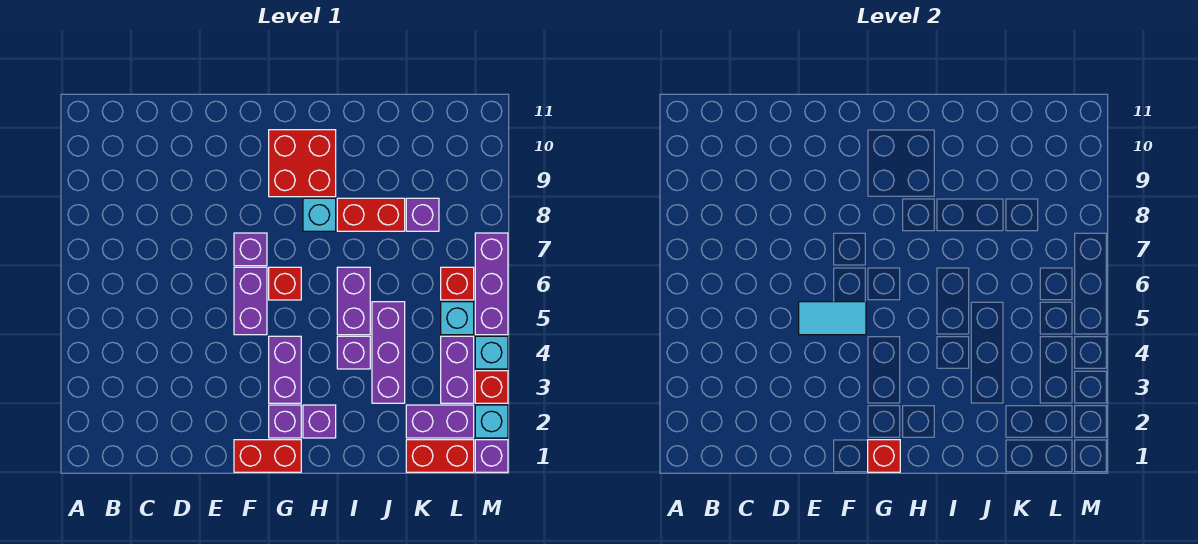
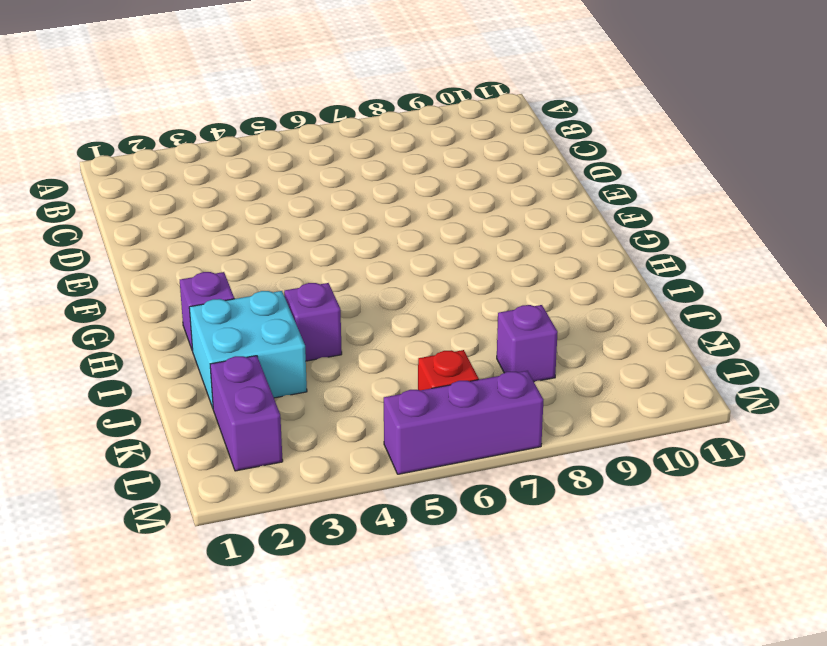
cyan 2x2 brick [189,291,307,408] -> purple 1x3 brick [372,302,405,403]
none -> red 1x2 brick [234,440,301,472]
none -> purple 1x2 brick [234,267,267,335]
none -> purple 1x1 brick [234,233,267,266]

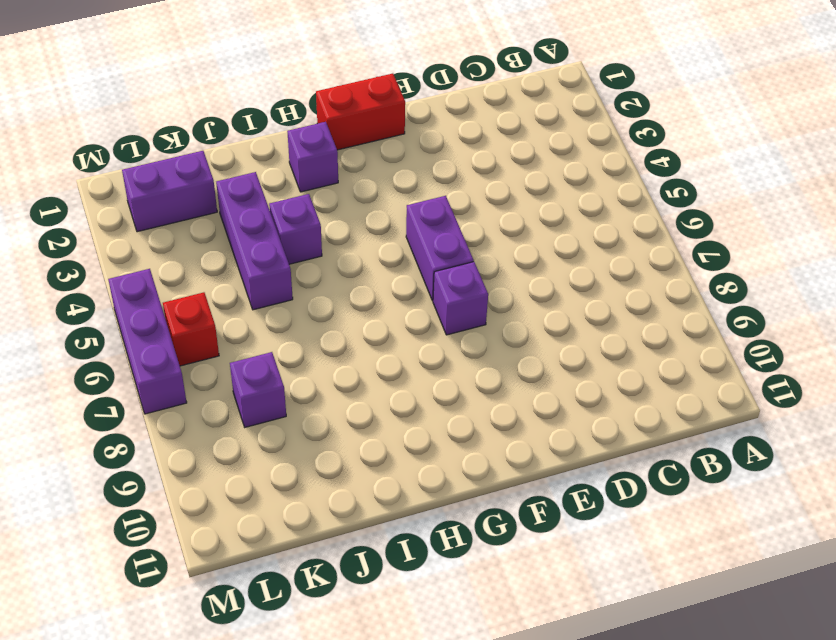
none -> purple 1x1 brick [269,405,301,438]
none -> purple 1x2 brick [269,336,301,403]
none -> red 1x1 brick [269,267,301,300]

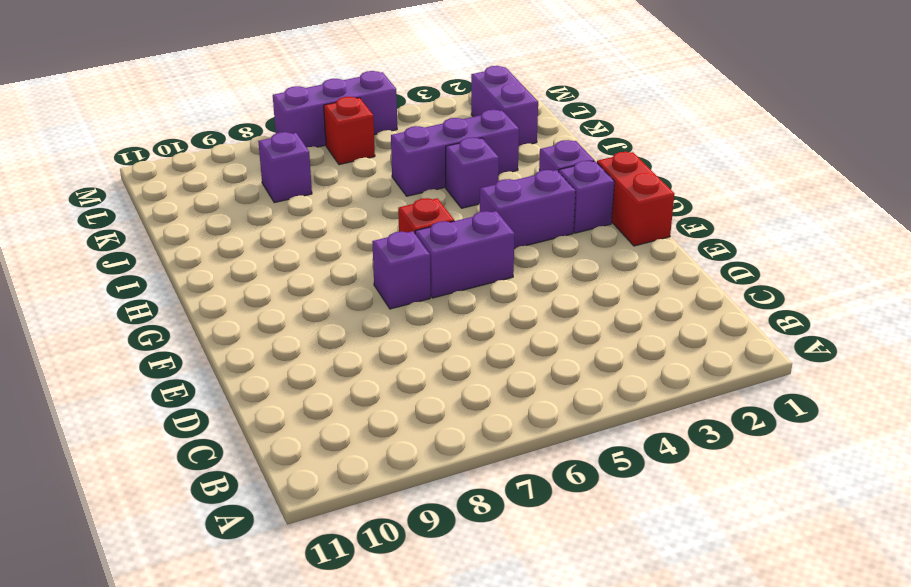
none -> red 2x2 brick [269,130,336,197]
none -> cyan 1x1 brick [303,198,336,231]
none -> purple 1x2 brick [337,267,370,335]

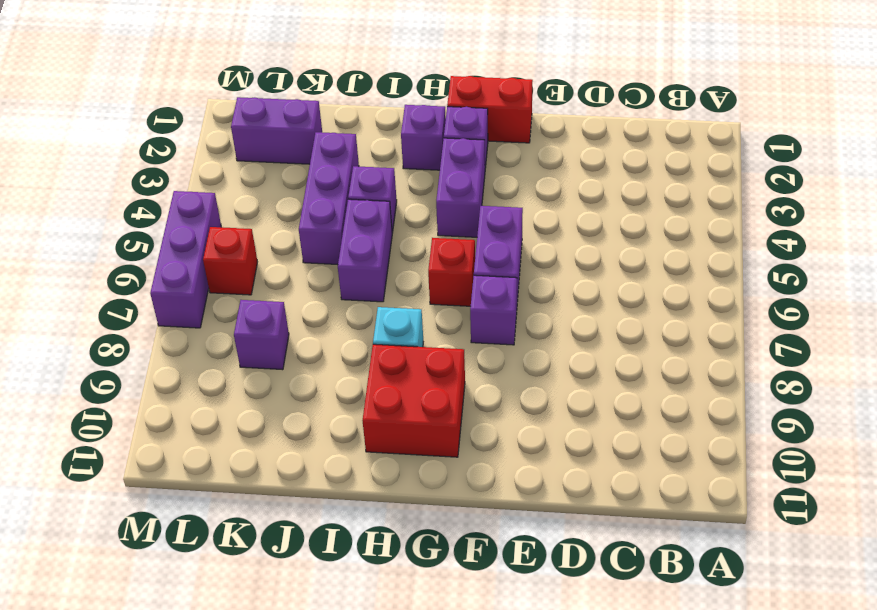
none -> red 1x2 brick [337,198,405,231]
none -> red 1x2 brick [406,440,474,472]
none -> purple 1x2 brick [441,336,474,403]

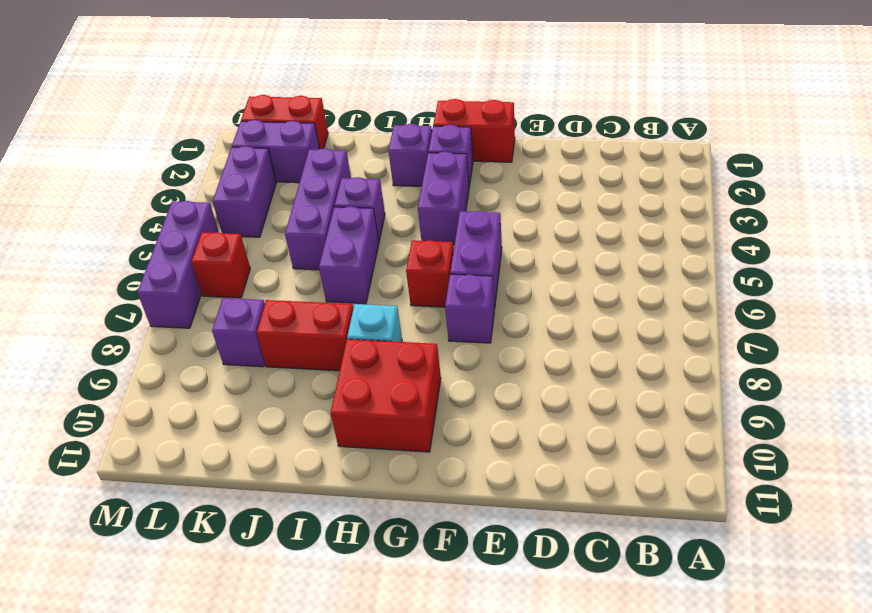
none -> cyan 1x1 brick [441,302,474,335]
none -> purple 1x1 brick [475,440,508,472]
none -> cyan 1x1 brick [475,405,508,438]

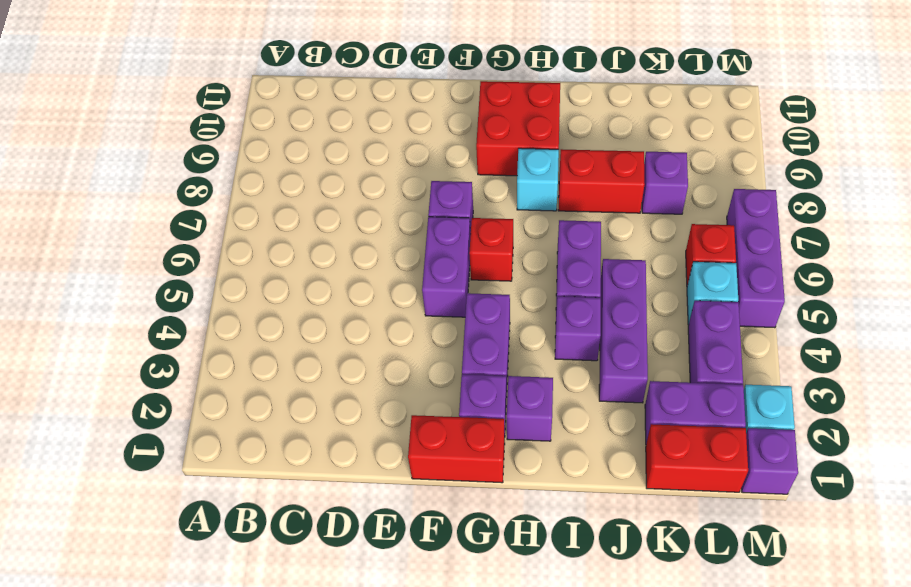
none -> red 1x1 brick [475,371,508,403]
none -> cyan 1x1 brick [475,336,508,369]
none -> cyan 1x2 tile [799,302,866,335]

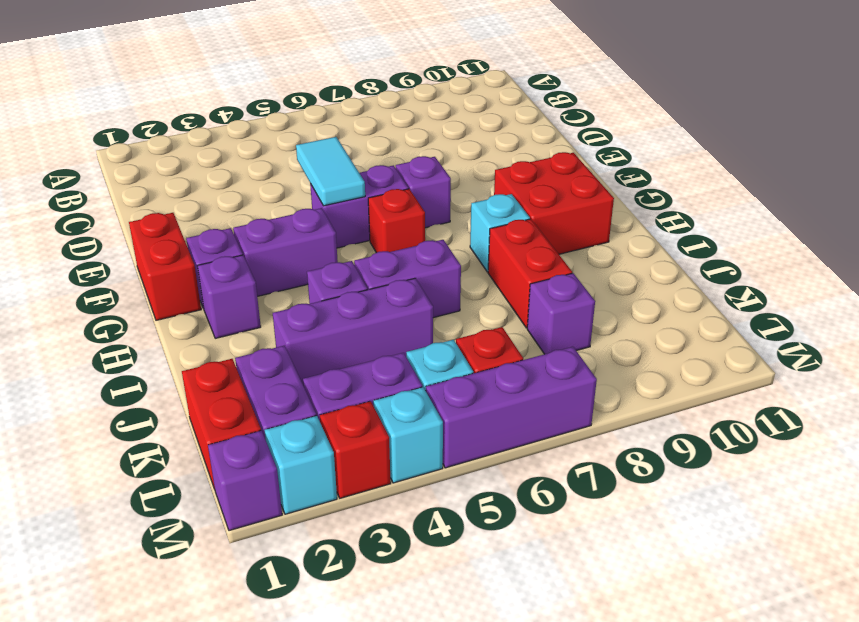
none -> red 1x1 brick [868,440,900,472]

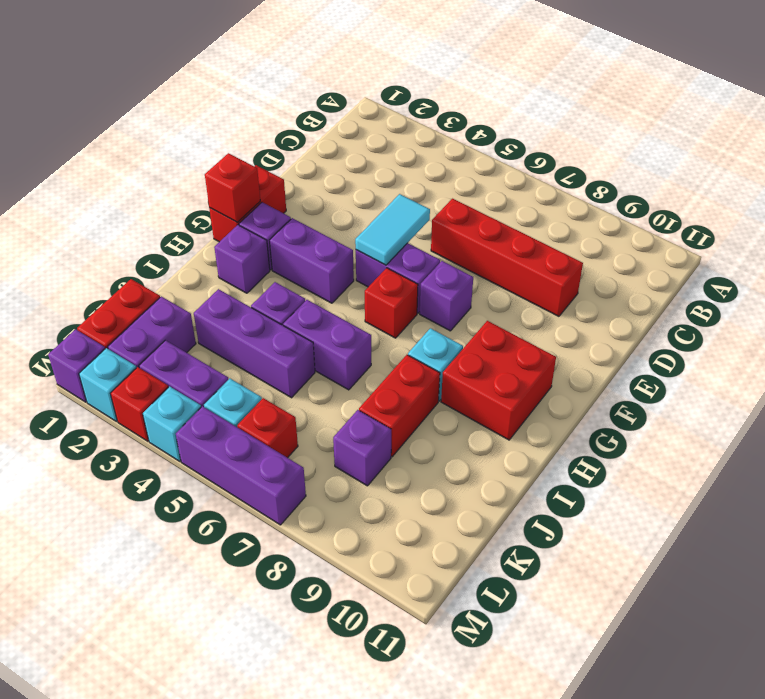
red 1x4 brick [431,199,583,316] -> none

